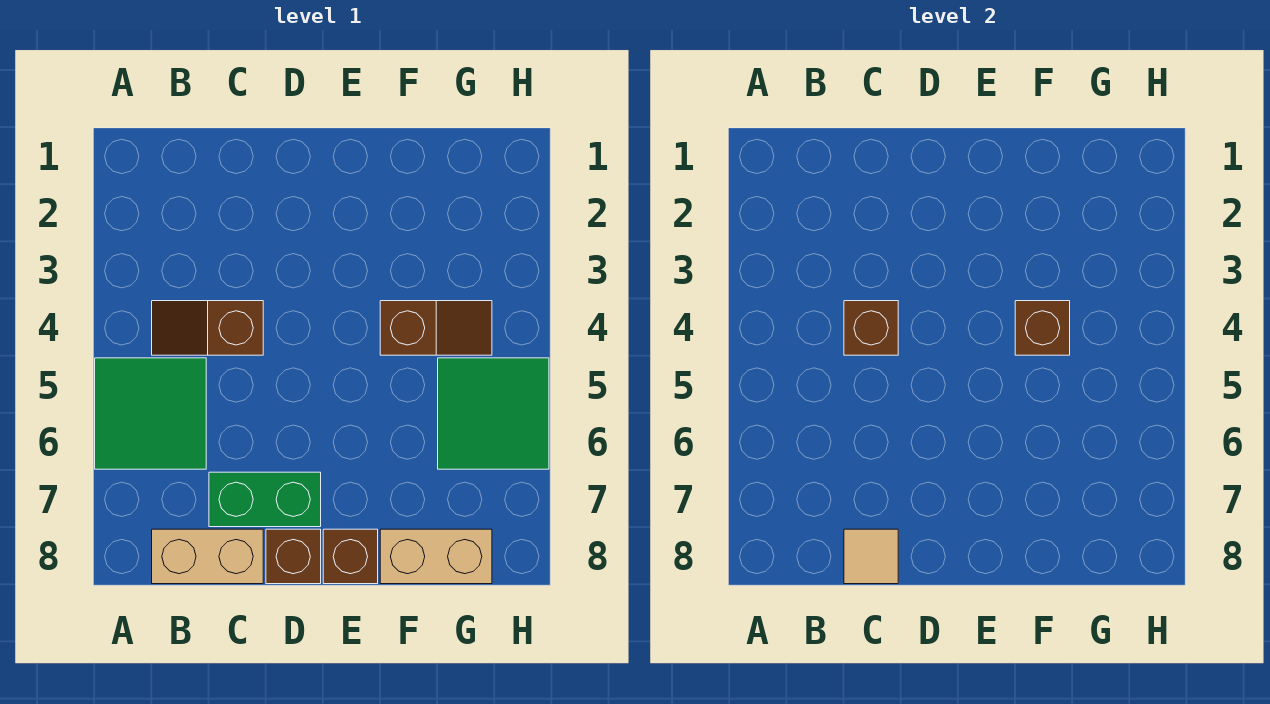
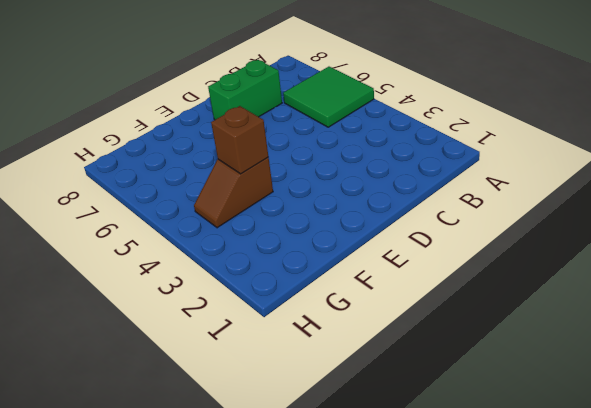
none -> brown 1x2 slope [152,301,263,355]
none -> tan 1x2 brick [152,529,263,584]
none -> brown 1x1 brick [266,529,321,584]

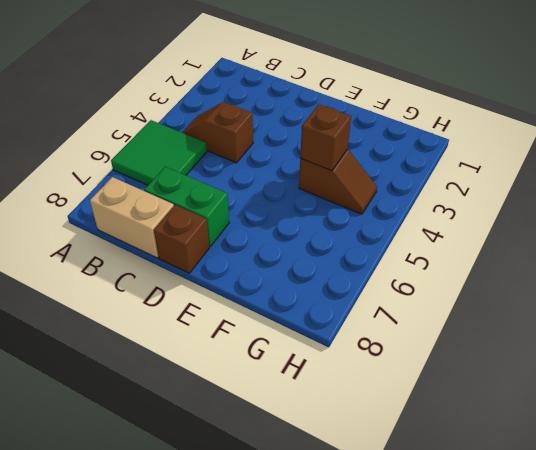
none -> brown 1x1 brick [323,529,378,584]
none -> tan 1x2 brick [380,529,492,584]
none -> green 2x2 tile [438,358,549,469]

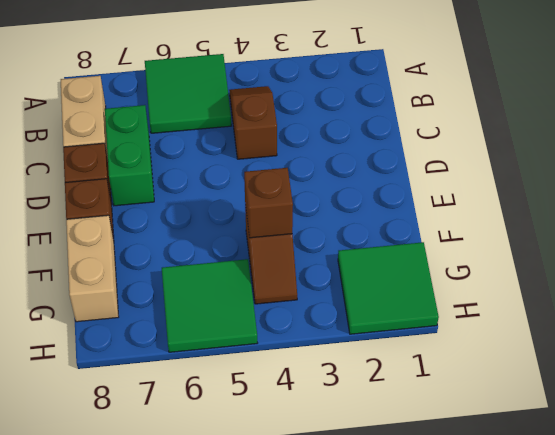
green 2x2 tile [338,242,439,334] -> none
none -> brown 1x1 brick [844,301,898,355]
none -> tan 1x1 tile [844,529,898,584]

